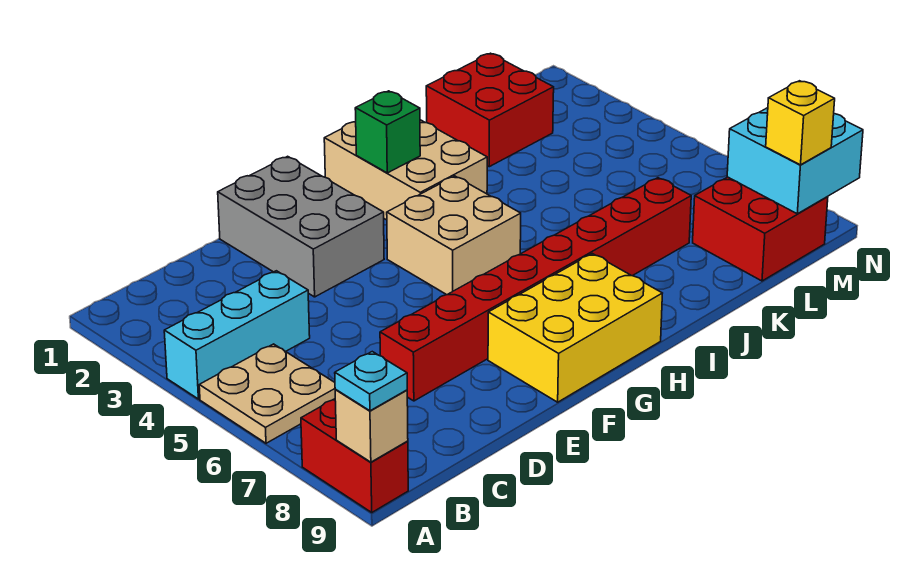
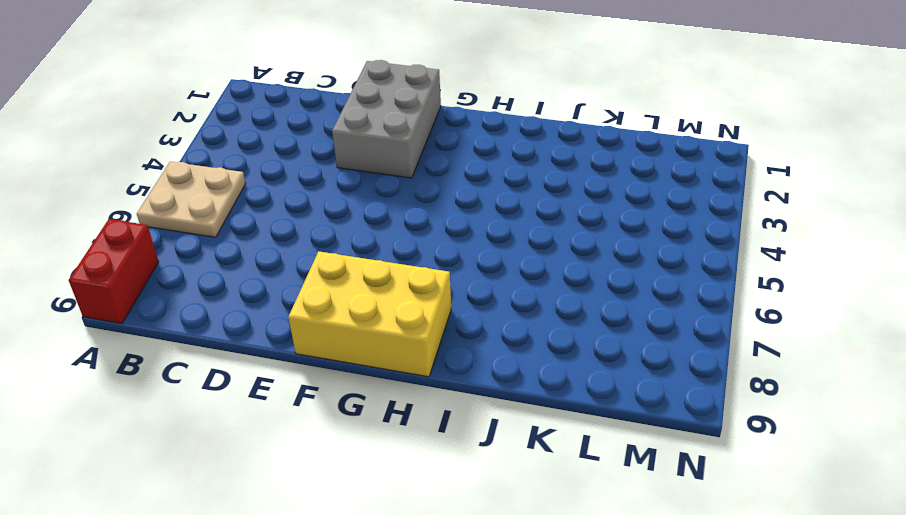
none -> cyan 1x3 brick [164,271,310,399]
none -> red 1x8 brick [380,178,691,401]
none -> tan 2x2 brick [387,176,521,295]

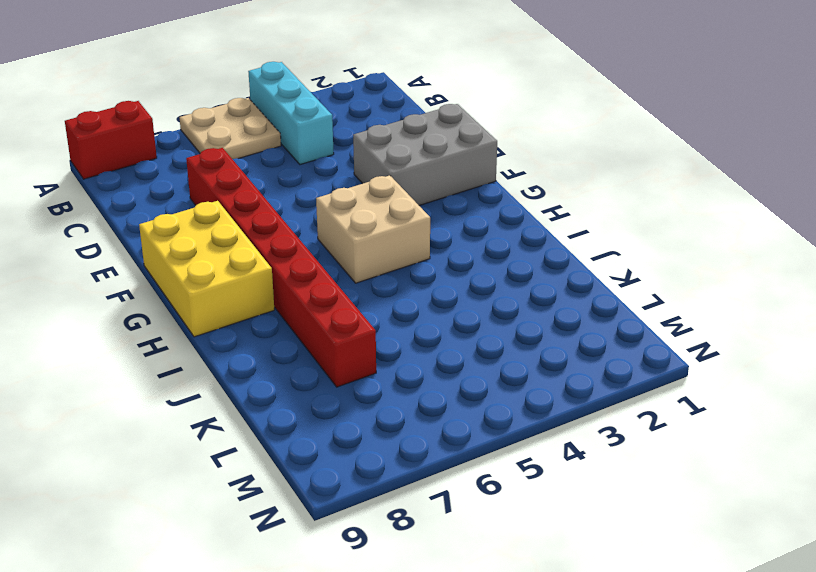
none -> tan 2x3 brick [324,120,487,220]
none -> red 2x2 brick [426,53,554,167]
none -> red 2x2 brick [693,177,828,281]

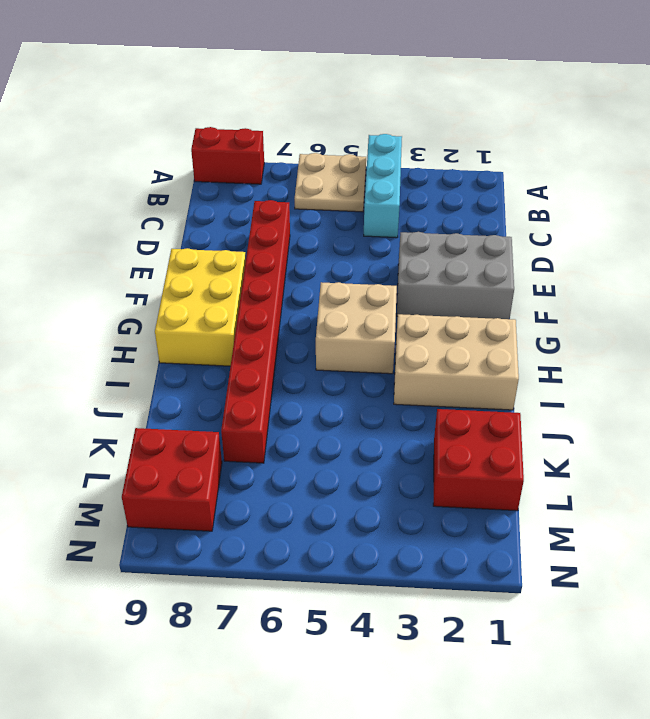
none -> tan 1x1 brick [335,389,408,462]
none -> green 1x1 brick [355,91,420,173]
none -> cyan 2x2 brick [727,108,863,214]

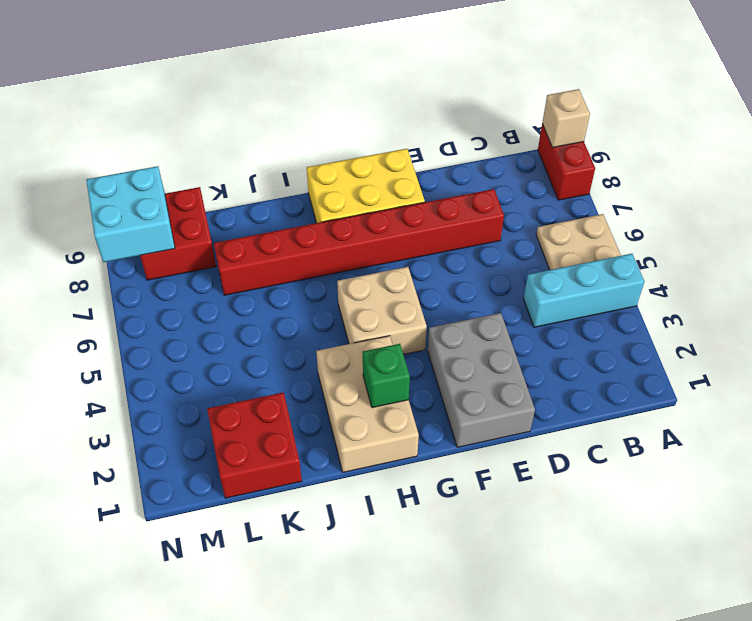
none -> cyan 1x1 plate [335,352,407,411]
none -> yellow 1x1 brick [766,81,835,165]

